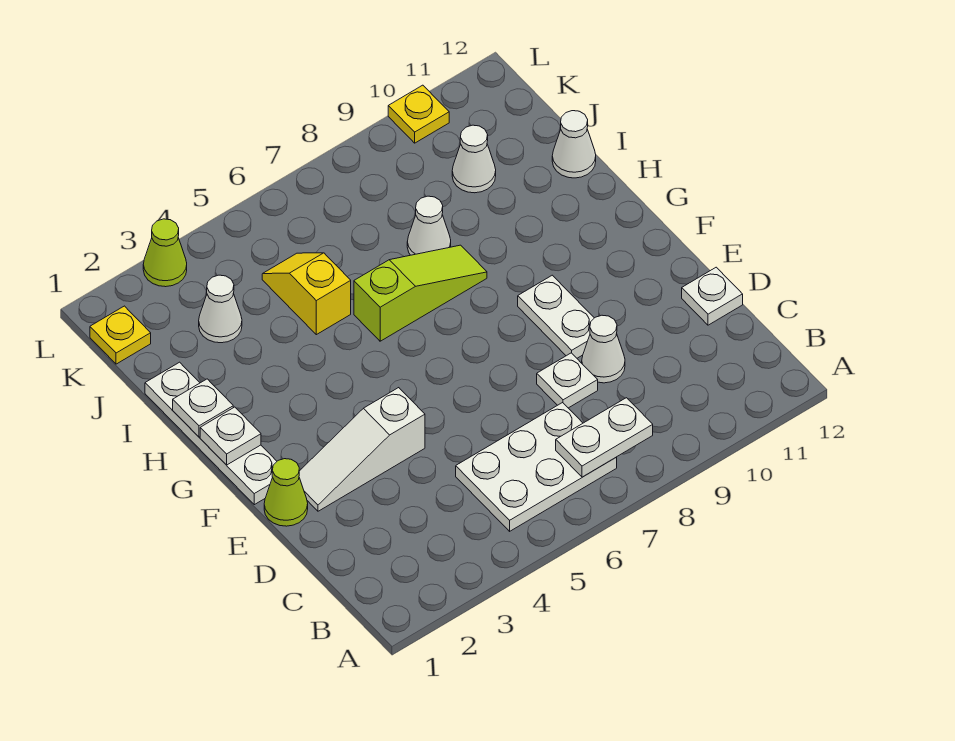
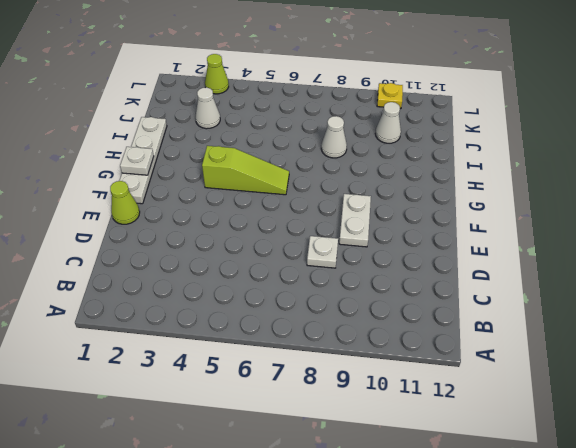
lime 1x3 slope [202,146,289,195] -> lime 1x3 slope moved to [354,245,487,341]
none -> white 2x3 plate [456,403,617,531]
none -> white 1x1 cone [582,315,625,383]
none -> white 1x1 plate [682,267,743,325]

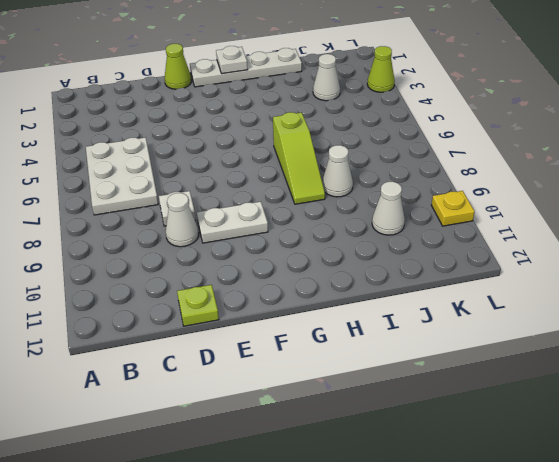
lime 1x1 plate [177,285,219,326] -> white 1x1 plate [682,267,743,325]
none -> white 1x3 slope [299,388,425,511]
none -> yellow 1x2 slope [262,253,351,335]
none -> white 1x1 cone [552,111,596,178]

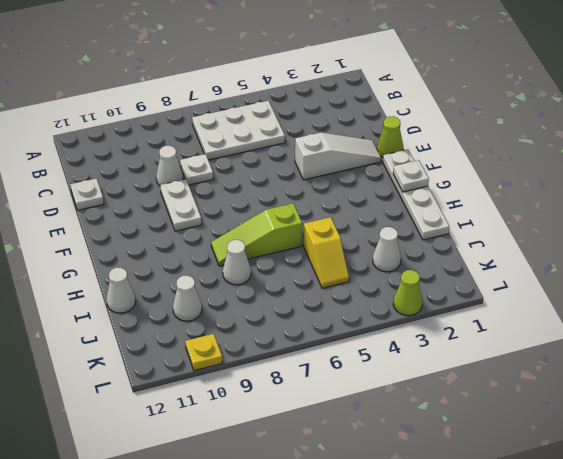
none -> yellow 1x1 plate [90,306,151,364]
none -> white 1x2 plate [556,398,653,477]
none -> white 1x1 plate [173,379,233,437]

